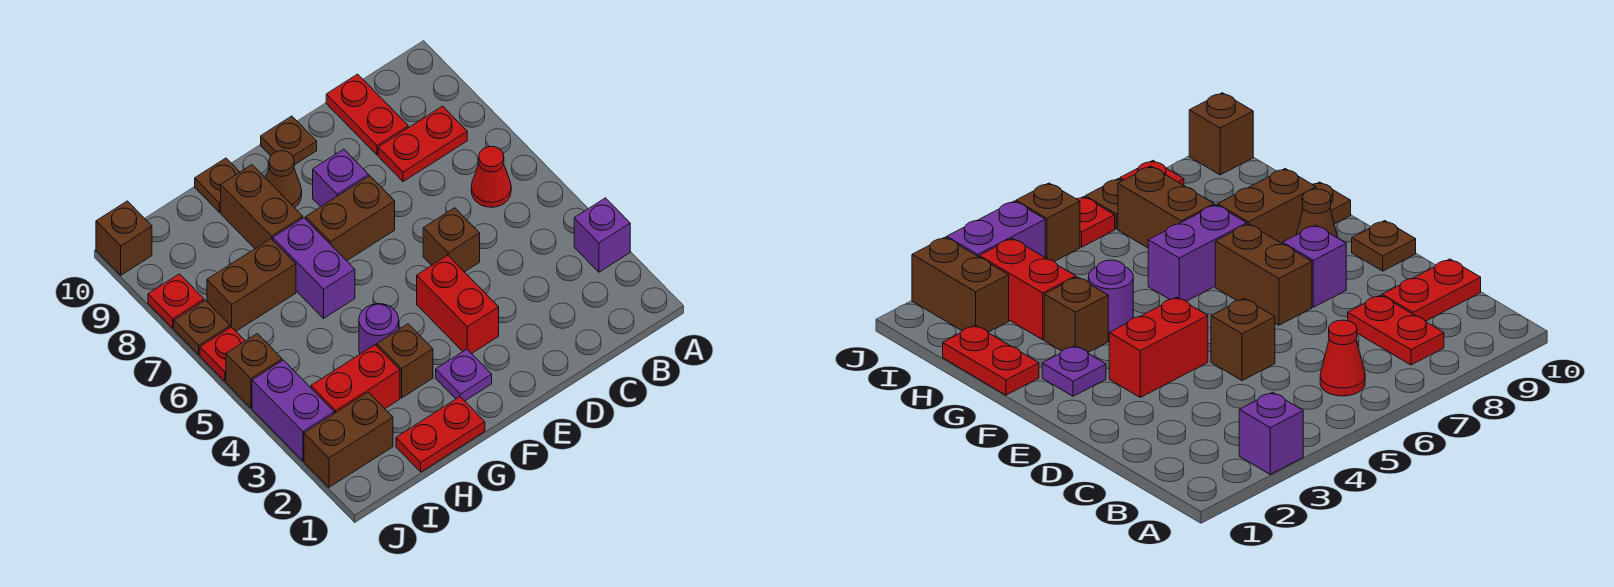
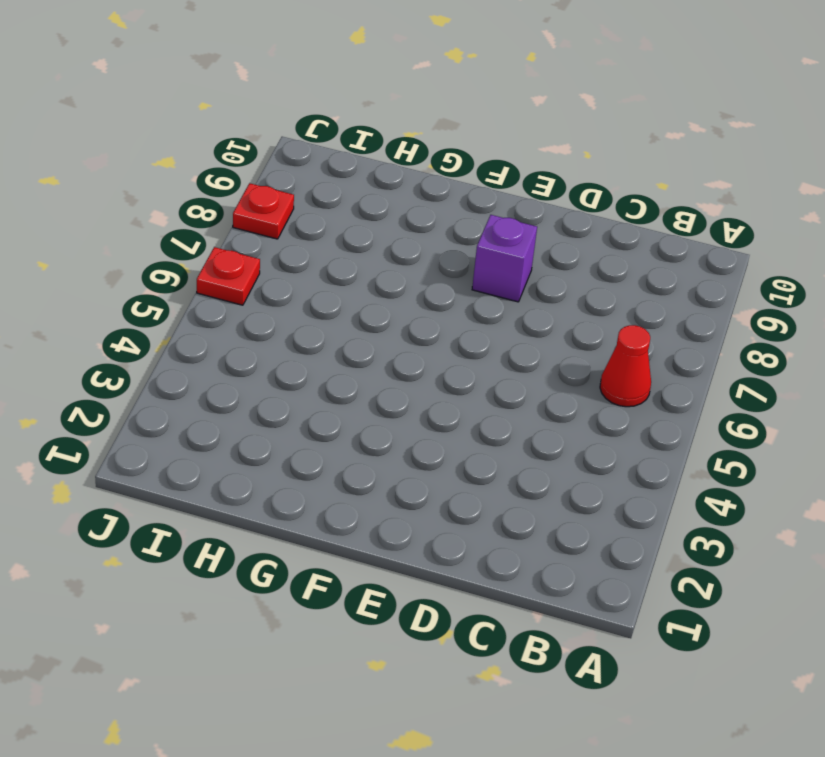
none -> purple 1x1 brick [574,198,630,272]
none -> red 1x2 plate [378,106,467,182]
none -> red 1x2 plate [326,74,408,155]

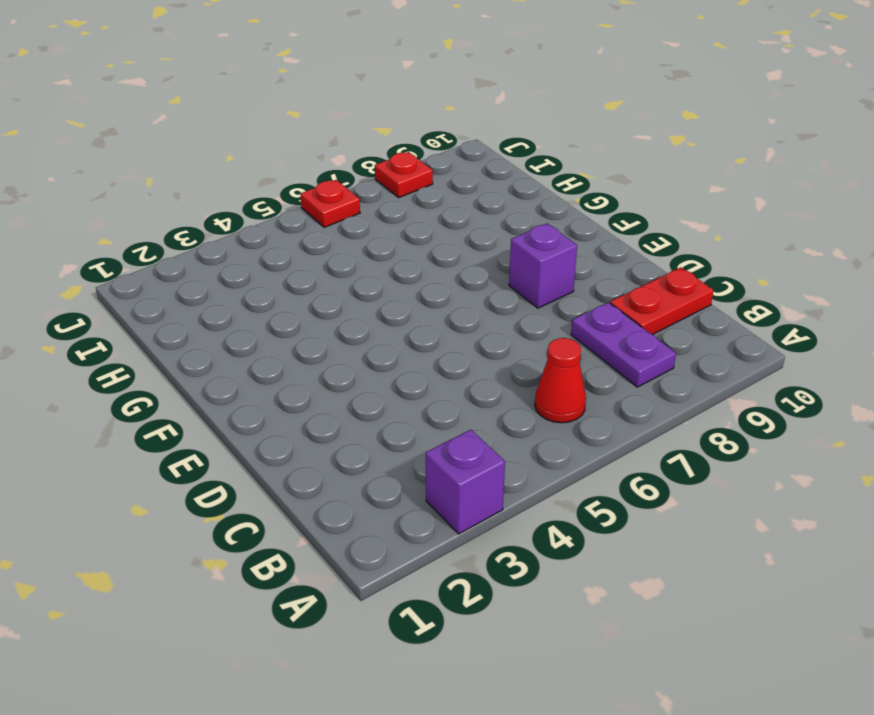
purple 1x2 plate [571,302,676,387] -> red 1x2 plate [378,106,467,182]
none -> brown 1x1 brick [423,208,480,272]
none -> red 1x2 brick [417,255,499,354]
none -> brown 1x2 brick [306,176,395,261]

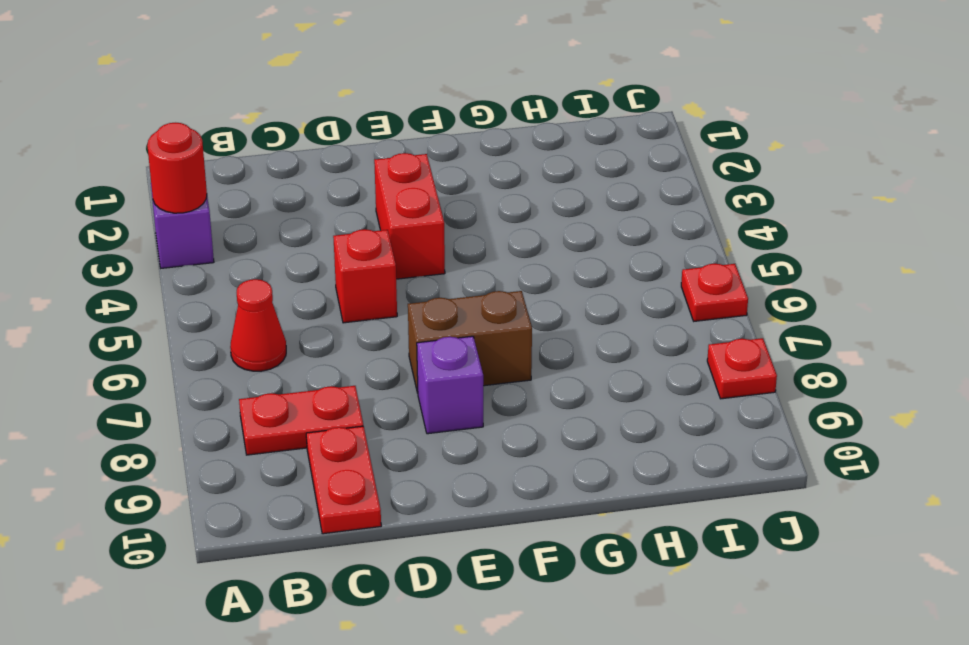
red 1x1 round brick [147,123,207,213] -> none
red 1x1 brick [333,229,397,323] -> brown 1x1 brick [423,208,480,272]
none -> brown 1x1 plate [261,116,317,165]
none -> purple 1x1 plate [436,349,492,401]
none -> brown 1x1 cone [266,151,302,208]

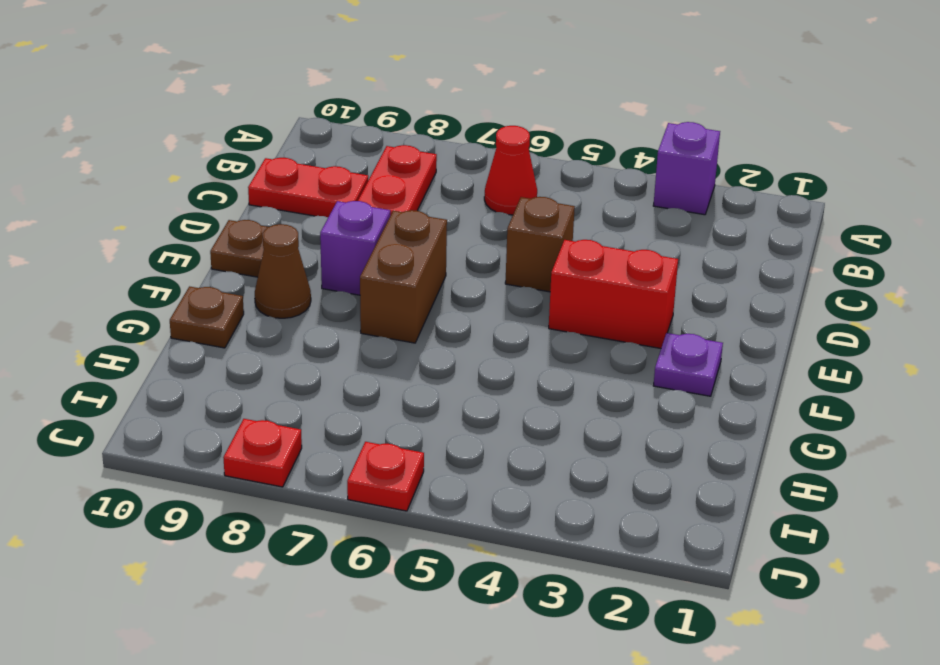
none -> red 1x2 plate [396,397,485,472]
none -> brown 1x1 brick [377,324,433,398]
none -> purple 1x1 round brick [359,304,399,354]

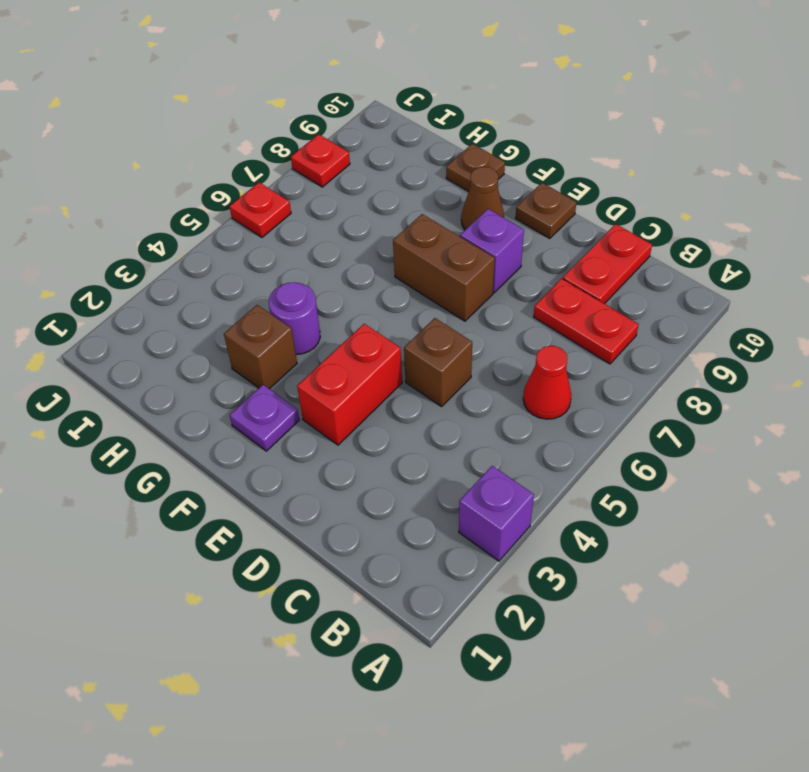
none -> red 1x2 plate [396,397,485,472]
none -> purple 1x2 brick [273,218,355,318]
none -> brown 1x2 brick [221,165,303,248]

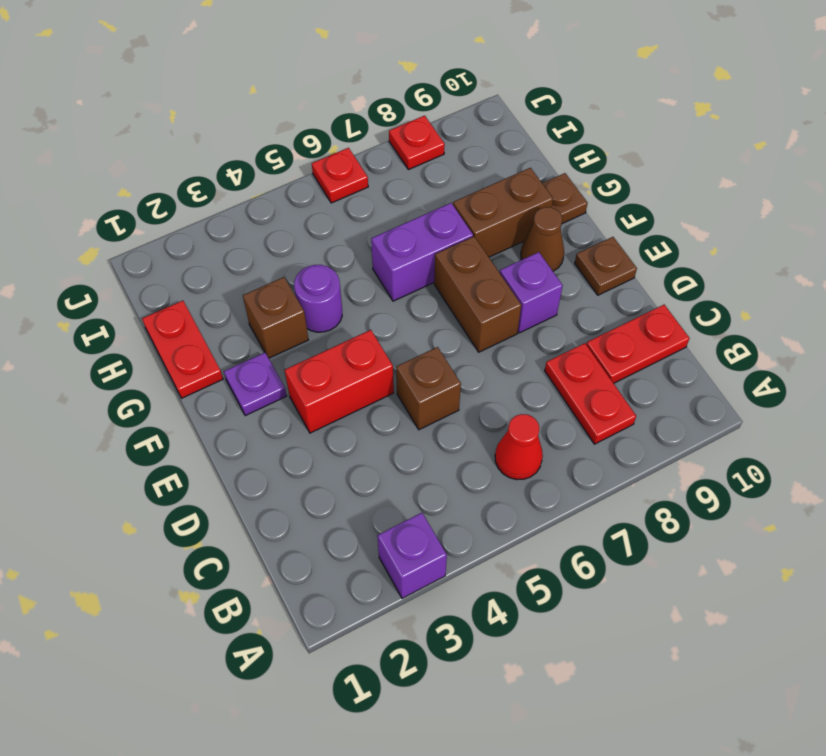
none -> red 1x2 brick [311,345,400,413]
none -> brown 1x2 brick [207,239,296,331]
none -> brown 1x2 brick [304,392,393,487]

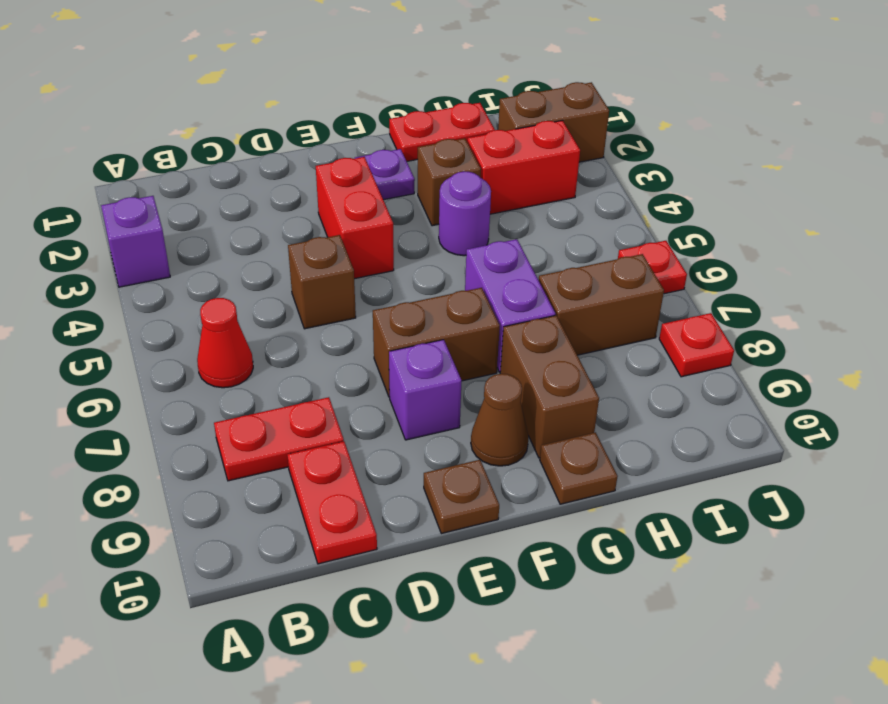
none -> purple 1x2 brick [252,360,334,461]
none -> brown 1x1 brick [226,334,282,408]
none -> brown 1x1 plate [174,300,230,355]

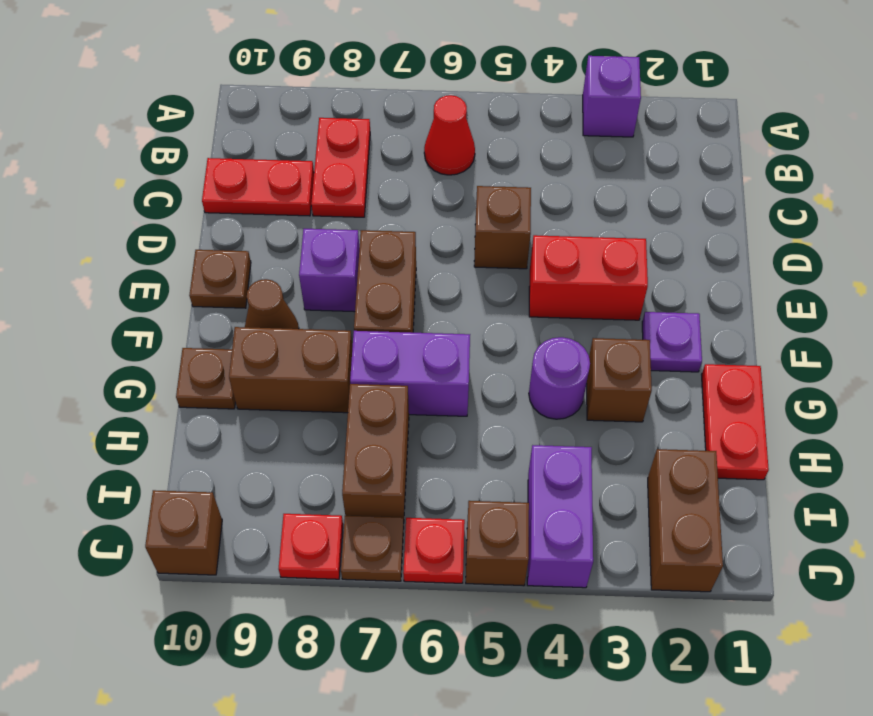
purple 1x2 brick [527,445,593,588] -> purple 1x2 brick turned to [252,360,334,461]
none -> red 1x2 brick [311,345,400,413]

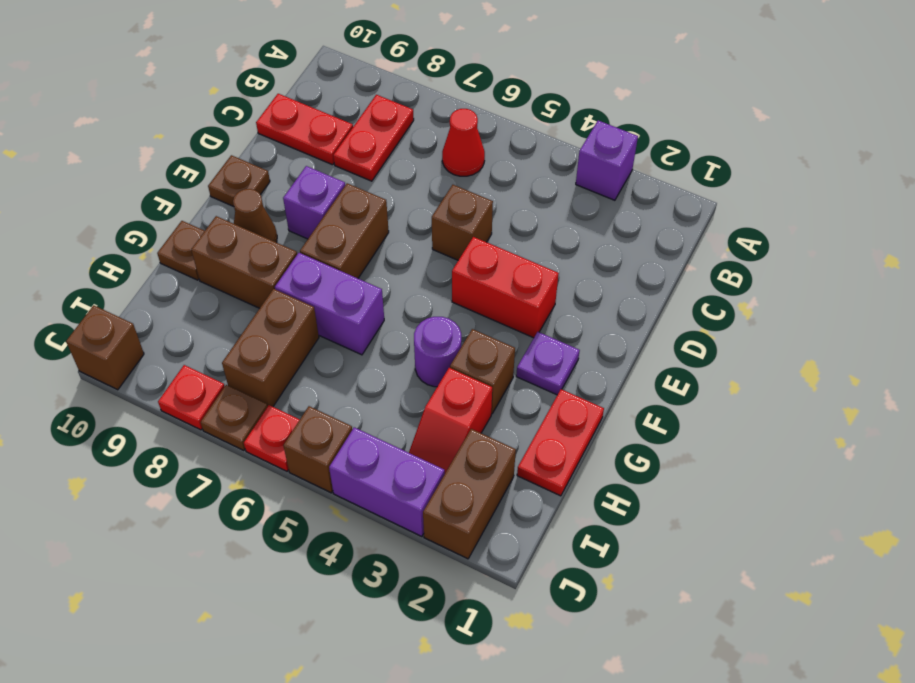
red 1x2 slope [409,368,492,473] -> red 1x2 brick [311,345,400,413]

